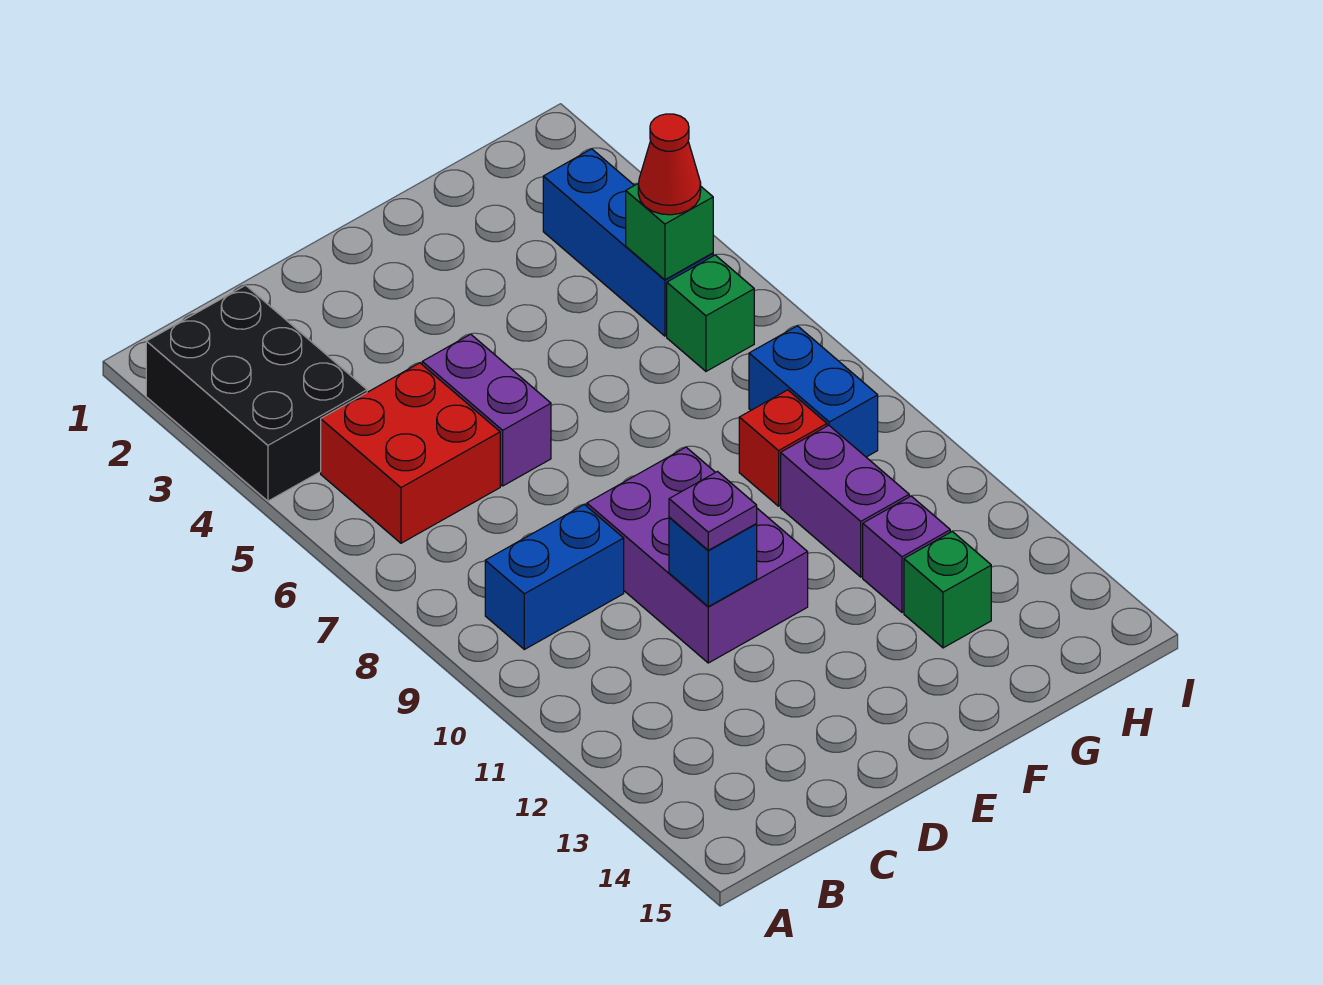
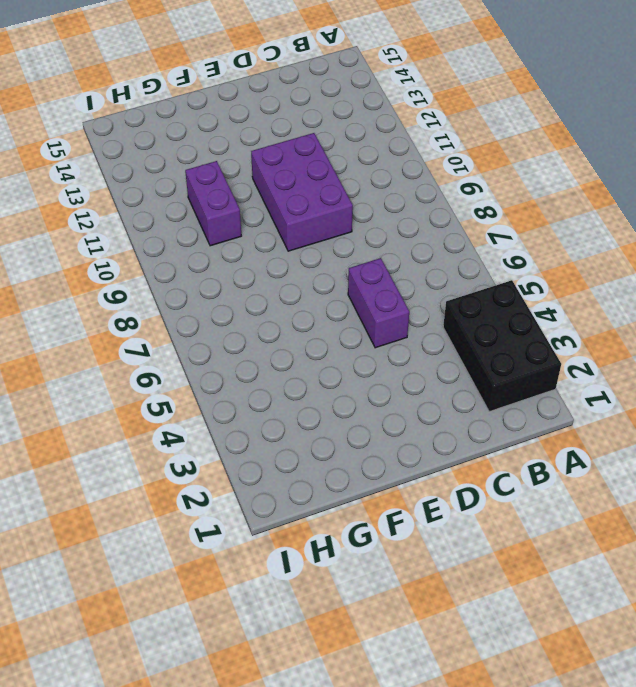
none -> red 2x2 brick [321,363,500,543]
none -> blue 1x2 brick [485,504,624,649]
none -> red 1x1 brick [739,390,827,506]

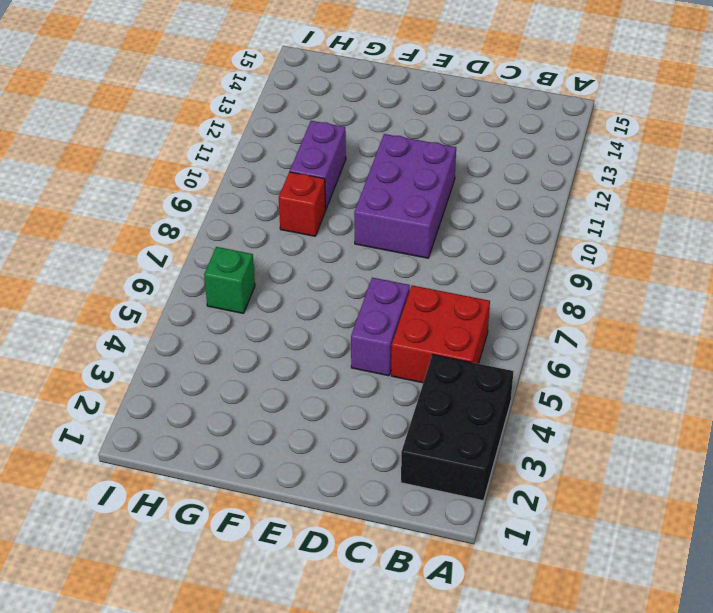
none -> blue 1x2 brick [485,504,624,649]
none -> purple 1x1 brick [863,496,950,612]
none -> green 1x1 brick [904,532,991,648]

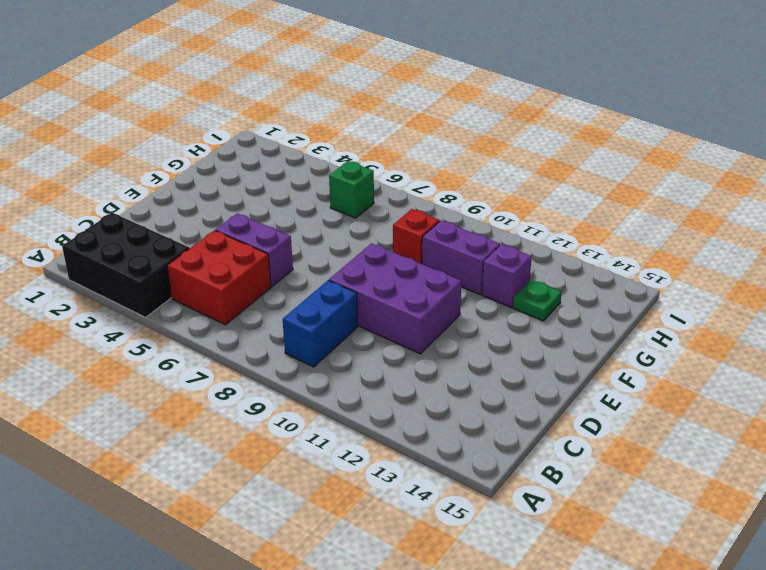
green 1x1 plate [513,280,562,321] -> green 1x1 brick [904,532,991,648]
none -> blue 1x3 brick [543,149,713,336]
none -> blue 1x2 brick [749,326,878,457]
none -> blue 1x1 brick [669,517,757,607]

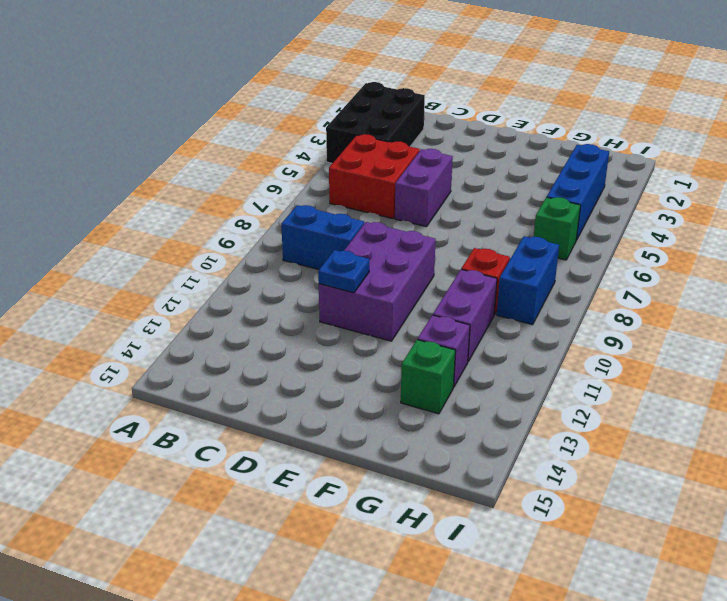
blue 1x1 plate [318,250,369,293] -> blue 1x1 brick [669,517,757,607]
none -> green 1x1 brick [626,183,713,280]
none -> purple 1x1 plate [669,472,757,550]
none -> red 1x1 cone [638,114,701,215]

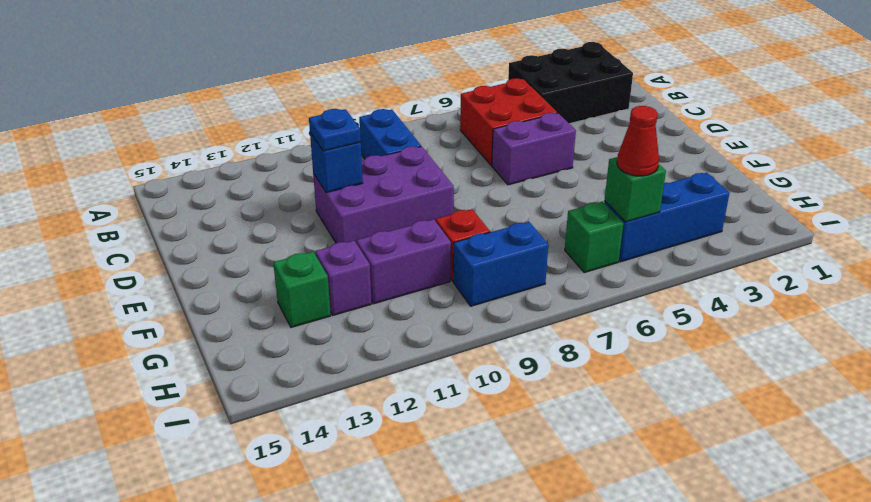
blue 1x1 plate [309,109,361,151] -> purple 1x1 plate [669,472,757,550]

